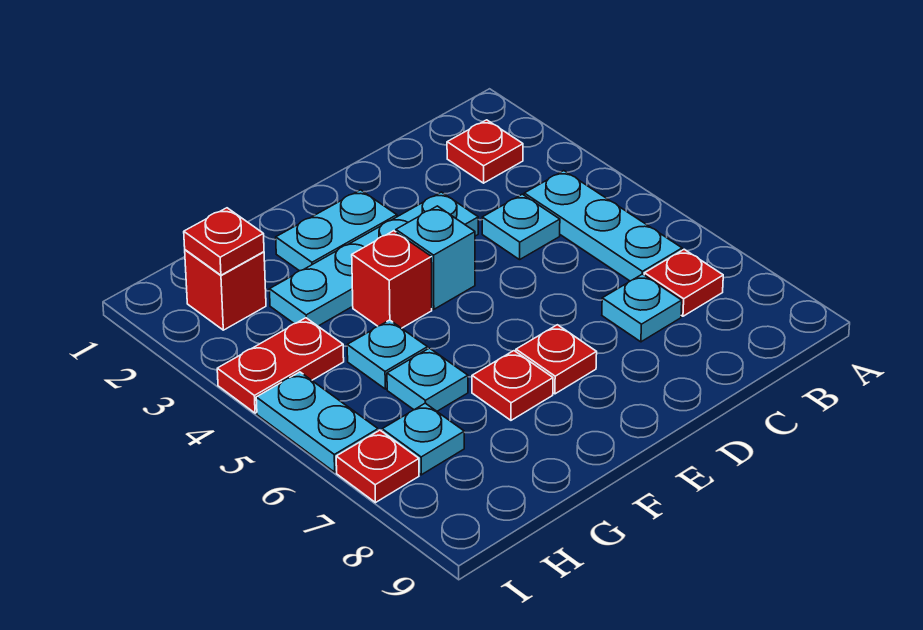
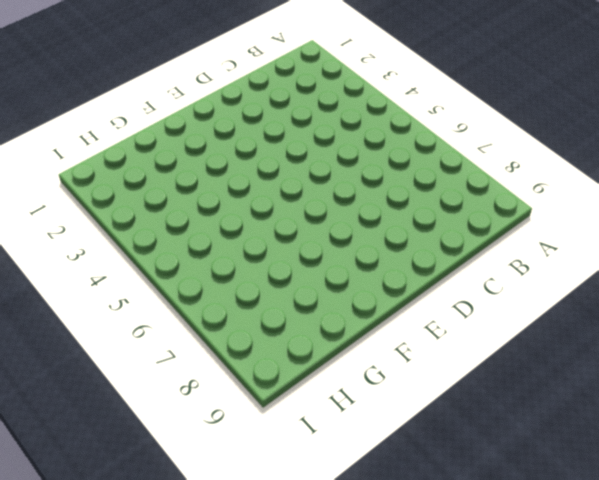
none -> red 1x1 plate [447,120,523,183]
none -> cyan 1x3 plate [524,171,682,281]
none -> red 1x1 plate [644,249,723,316]

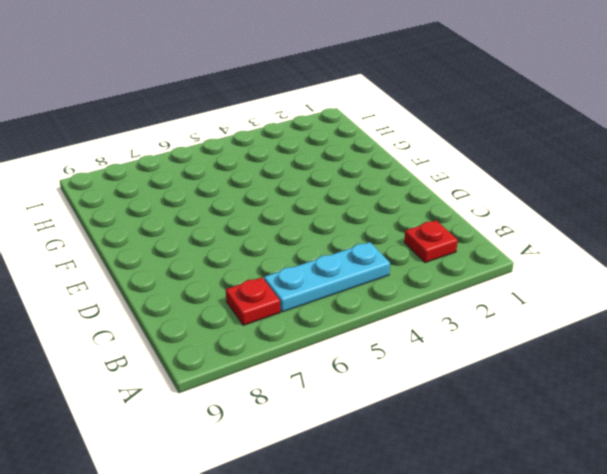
none -> cyan 1x1 plate [482,194,560,260]
none -> cyan 1x1 plate [602,274,682,342]
none -> cyan 1x4 plate [269,192,478,326]

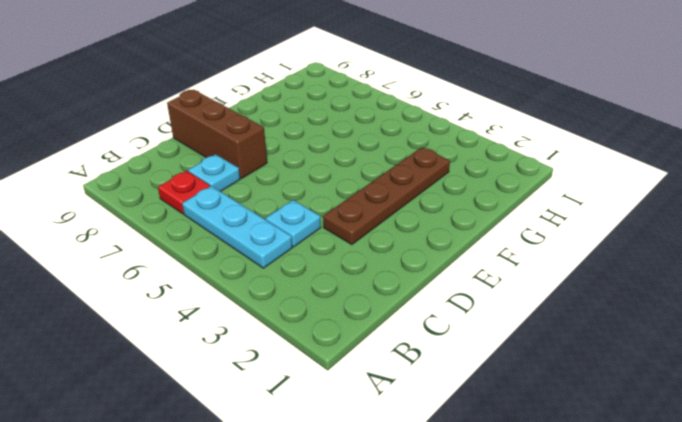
brown 1x4 plate [323,147,450,245] -> cyan 1x4 plate [269,192,478,326]
brown 1x3 brick [167,90,267,179] -> none
none -> red 1x1 plate [447,120,523,183]
none -> cyan 1x2 plate [276,190,397,271]
none -> cyan 1x1 brick [396,206,475,309]

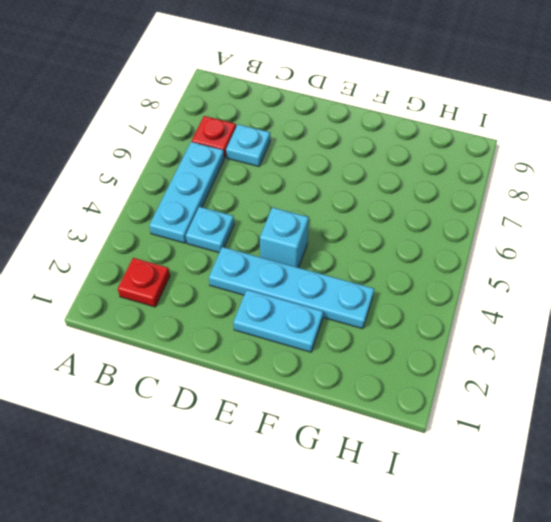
none -> red 1x1 plate [516,325,597,394]
none -> red 1x1 brick [352,231,432,328]
none -> red 1x1 plate [472,351,553,420]

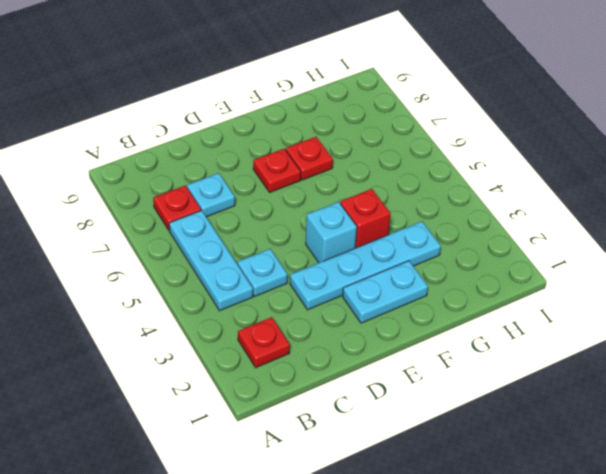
none -> cyan 1x1 plate [347,320,428,389]
none -> cyan 1x1 plate [387,348,468,411]
none -> red 1x1 brick [185,250,266,330]

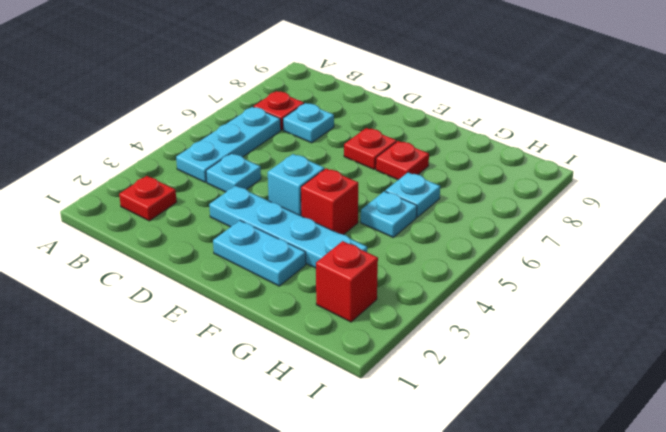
none -> red 1x2 plate [217,318,344,413]
none -> cyan 1x1 plate [382,403,464,475]
none -> cyan 1x2 plate [256,372,378,472]

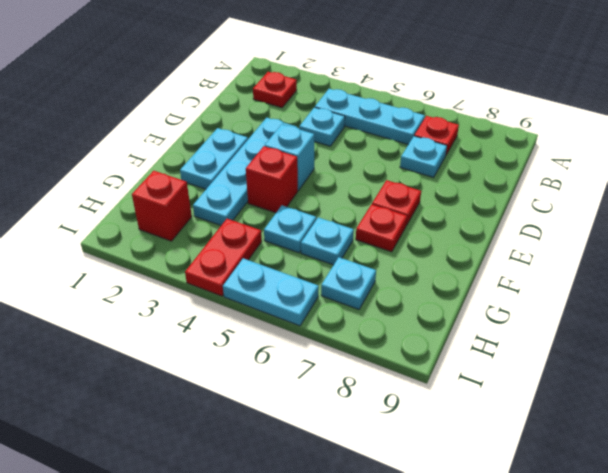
none -> red 1x1 plate [336,430,419,503]
none -> red 1x1 plate [184,208,264,275]

